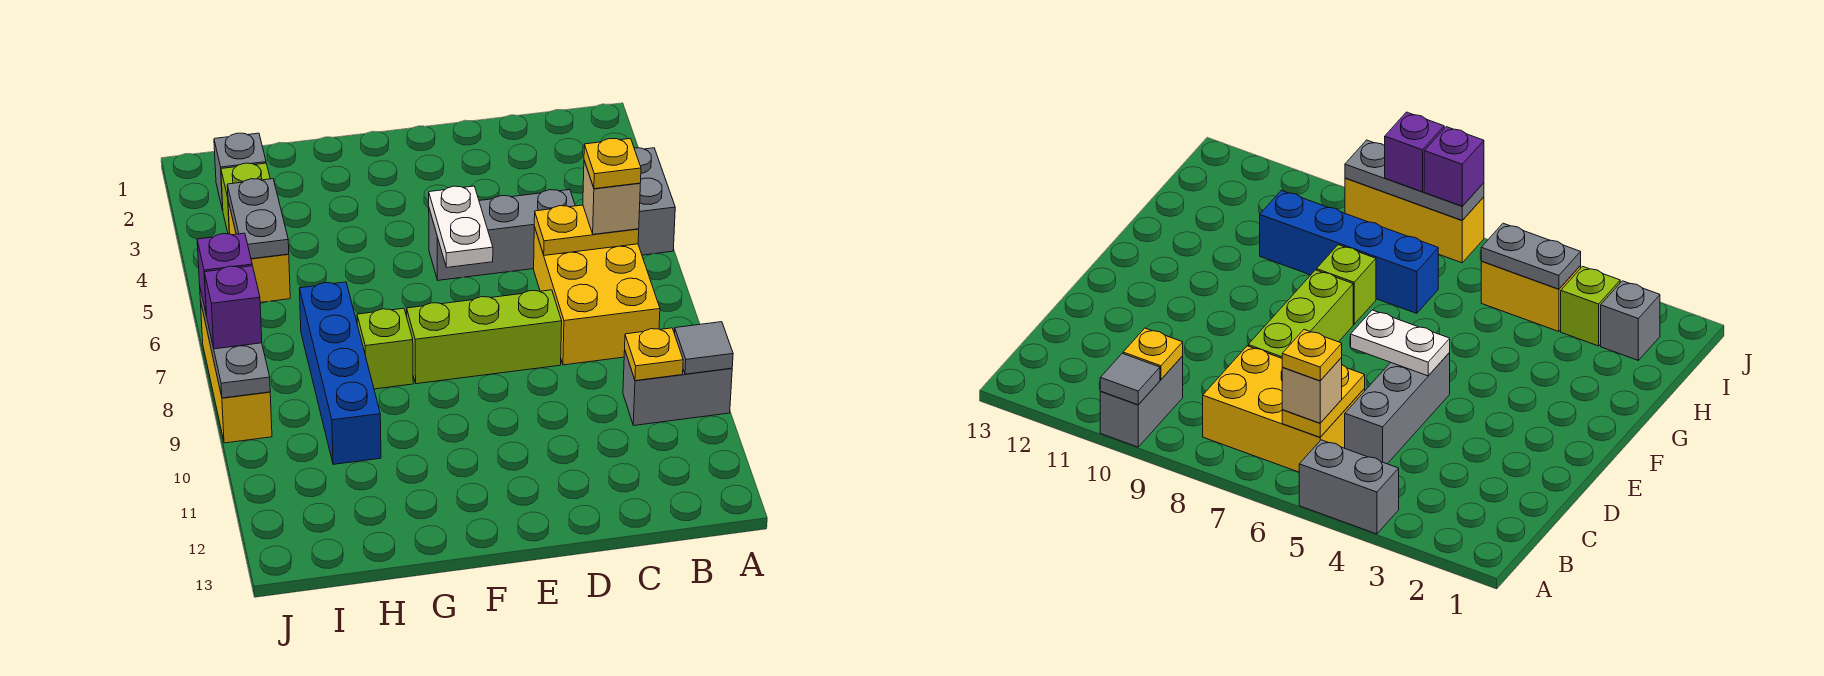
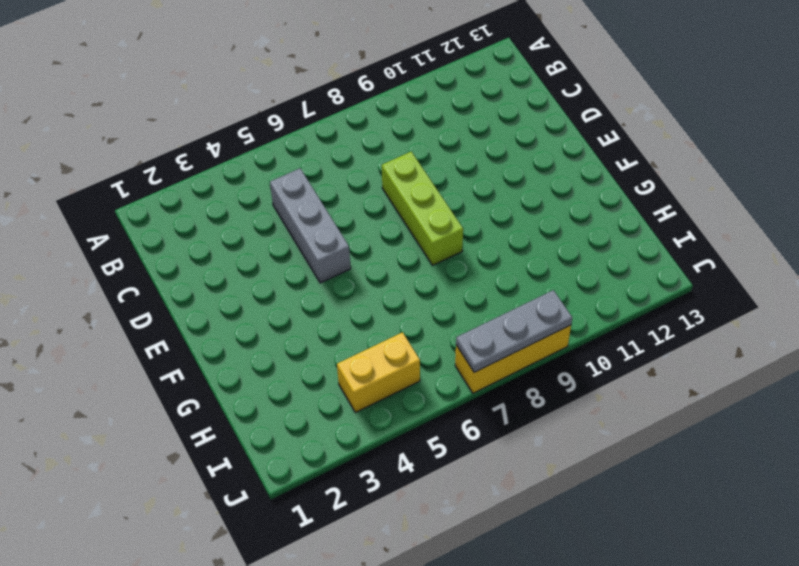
none -> grey 1x2 brick [634,148,675,255]
none -> grey 1x2 brick [623,351,732,425]
none -> yellow 2x3 brick [534,227,660,365]

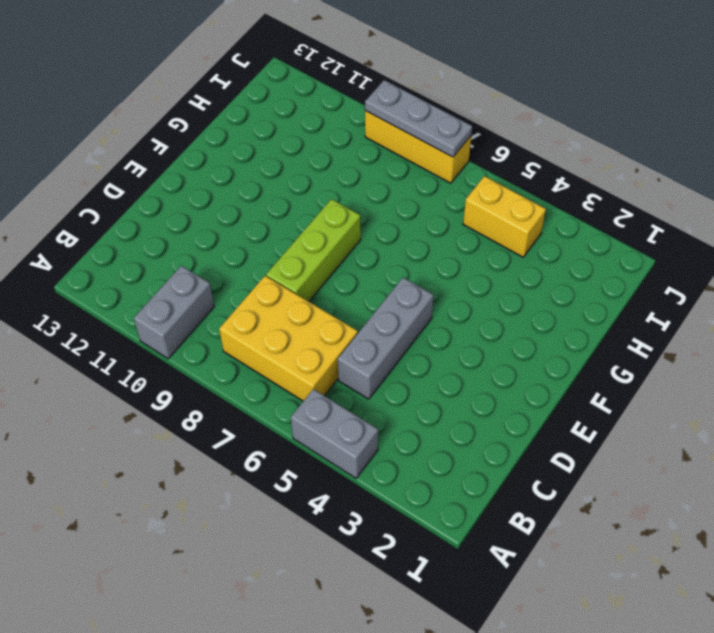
none -> lime 1x1 brick [357,308,413,389]
none -> blue 1x4 brick [299,282,381,464]
none -> grey 1x1 brick [214,133,266,210]

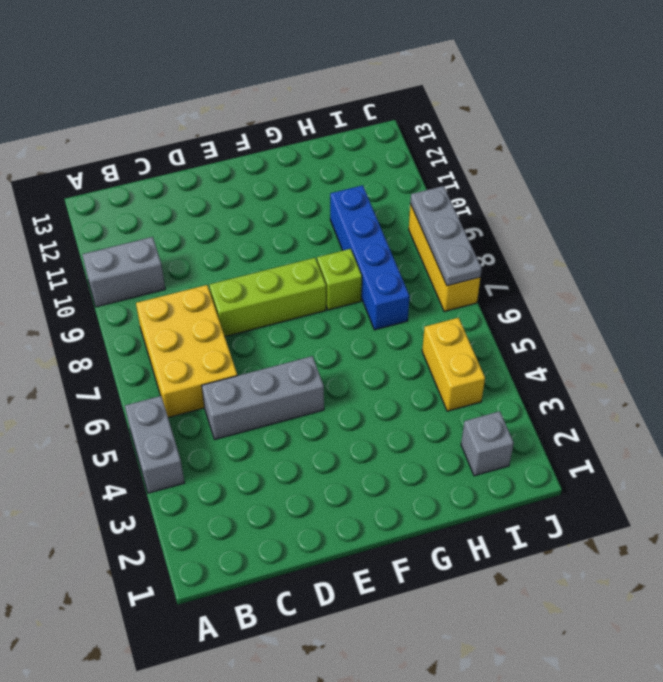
none -> lime 1x1 brick [221,163,270,234]
none -> grey 1x1 tile [675,322,733,374]
none -> yellow 1x2 plate [534,205,639,255]

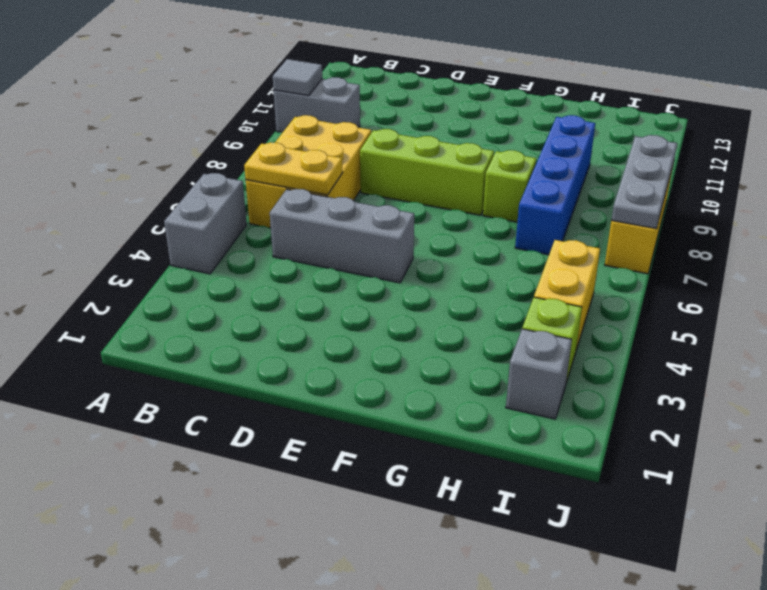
none -> yellow 1x1 plate [625,328,683,381]
none -> white 1x2 plate [429,186,493,267]
none -> grey 1x2 plate [227,179,289,259]

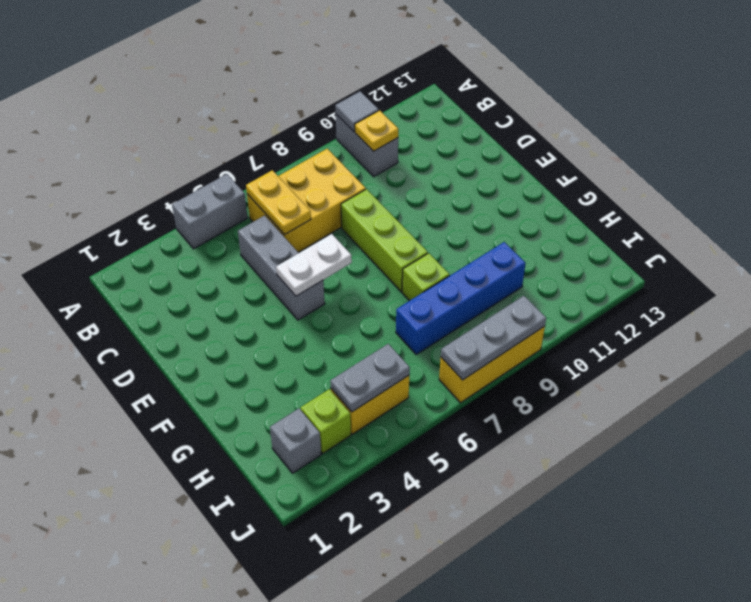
none -> tan 1x1 brick [583,161,640,234]
none -> purple 1x1 brick [197,233,252,315]
none -> purple 1x1 brick [204,266,262,349]

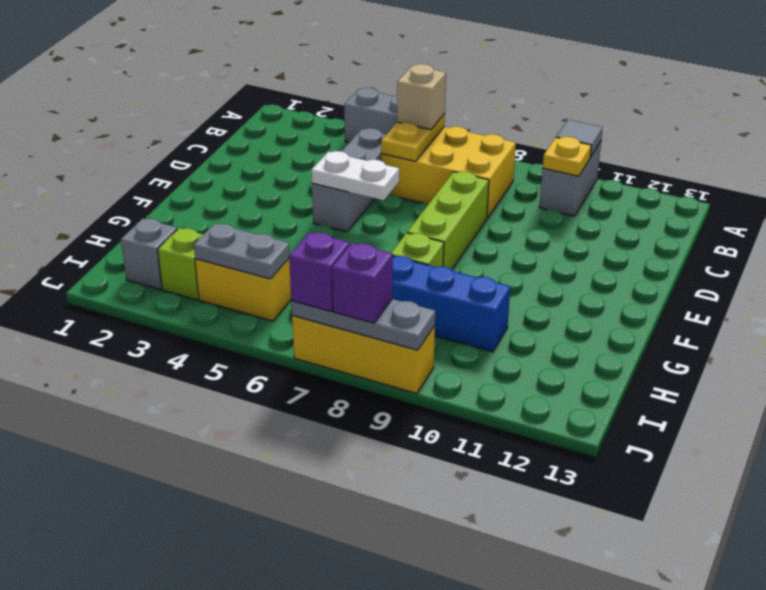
none -> yellow 1x1 plate [584,139,641,189]

